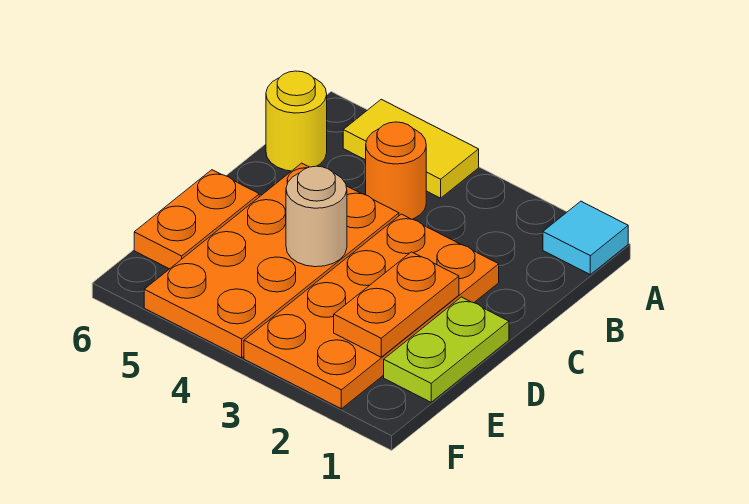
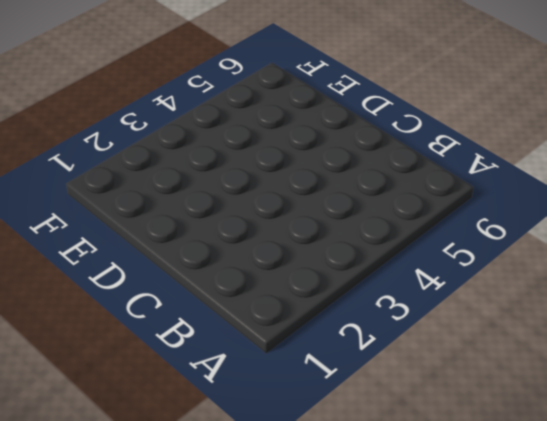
none -> cyan 1x1 tile [543,201,628,274]
none -> yellow 1x2 tile [343,99,479,198]

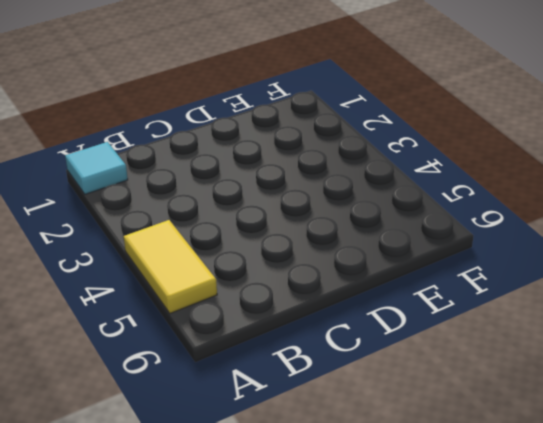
none -> orange 1x1 round brick [366,122,426,219]
none -> yellow 1x1 round brick [266,71,327,171]

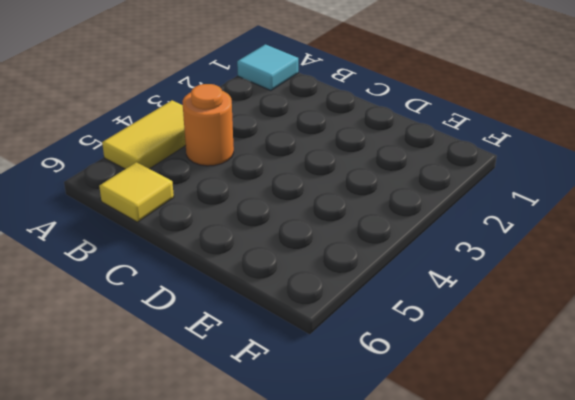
yellow 1x1 tile [99,162,174,222] -> yellow 1x1 round brick [266,71,327,171]
none -> orange 2x4 plate [244,214,499,409]
none -> orange 2x4 plate [144,163,399,358]

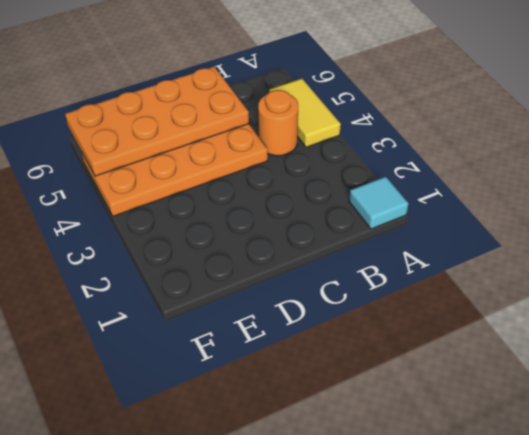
orange 2x4 plate [65,67,249,176] -> orange 2x4 plate moved to [244,214,499,409]
none -> yellow 1x1 round brick [266,71,327,171]
none -> lime 1x2 plate [384,297,509,402]

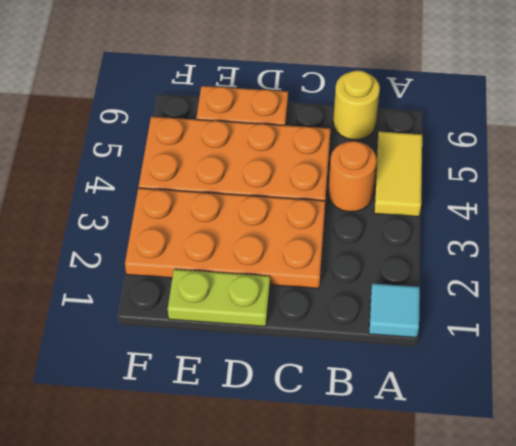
none -> orange 1x2 plate [334,252,459,357]
none -> tan 1x1 round brick [286,166,347,267]

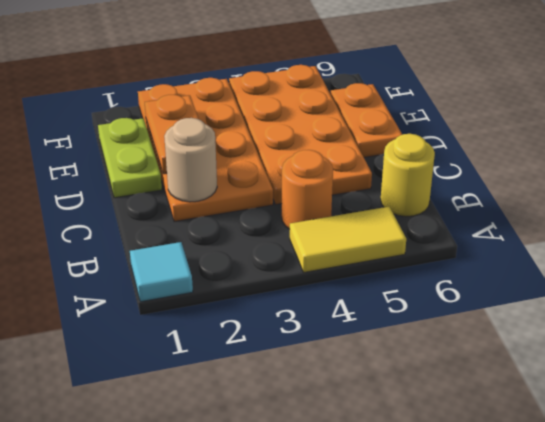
tan 1x1 round brick [164,118,217,202] -> tan 1x1 round brick moved to [286,166,347,267]

